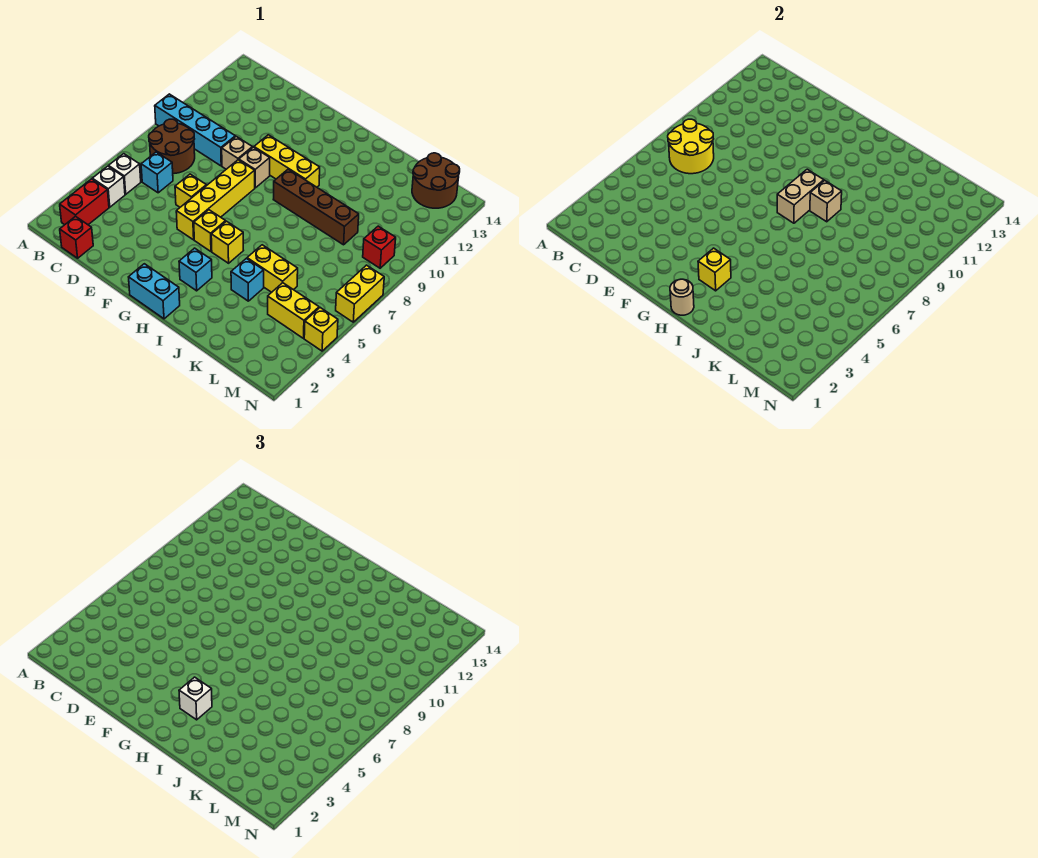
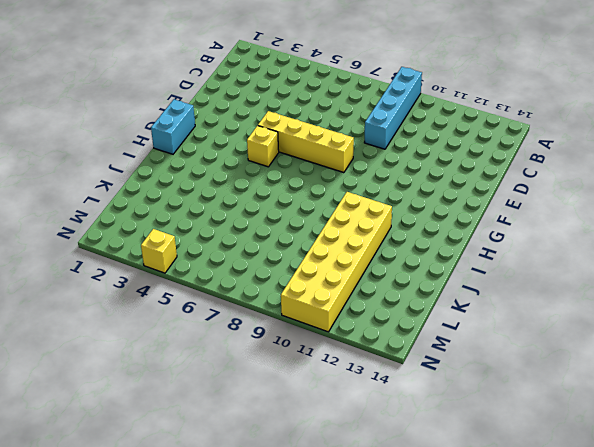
yellow 2x6 brick [281,192,392,332] -> none
none -> red 1x2 brick [60,179,109,225]
none -> white 1x1 brick [92,166,125,207]
none -> white 1x1 brick [109,154,141,194]
none -> brown 2x2 round brick [149,119,195,174]

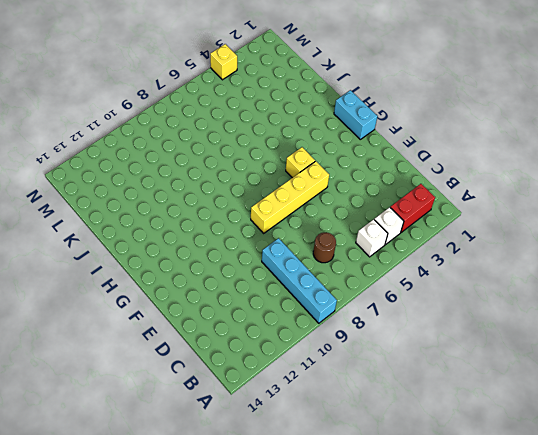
brown 1x1 round brick [313,232,336,263] -> brown 2x2 round brick [149,119,195,174]
none -> red 1x1 brick [60,216,93,258]
none -> cyan 1x1 brick [141,152,173,193]
none -> yellow 1x1 brick [175,174,206,207]
none -> tan 1x1 brick [222,137,252,169]

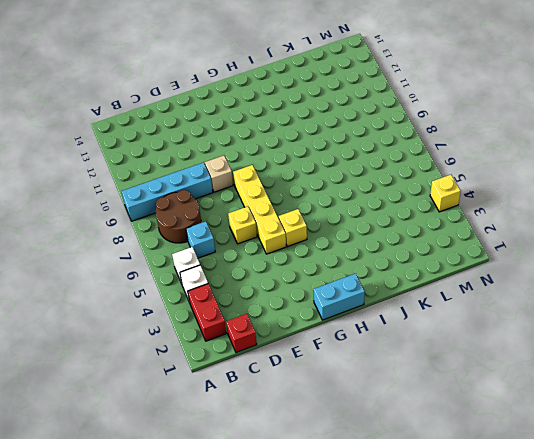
none -> tan 1x1 brick [239,147,270,188]
none -> yellow 1x3 brick [254,135,320,187]
none -> cyan 1x1 brick [179,248,212,291]
none -> yellow 1x1 brick [211,221,243,263]

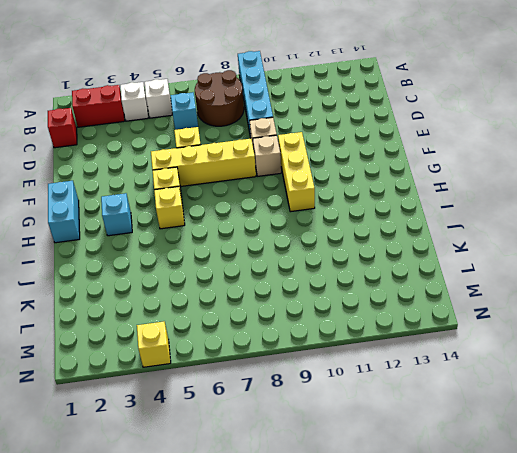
none -> brown 1x4 brick [273,169,359,245]
none -> cyan 1x1 brick [231,258,264,301]
none -> yellow 1x2 brick [247,245,298,292]
none -> yellow 1x2 brick [268,283,319,338]

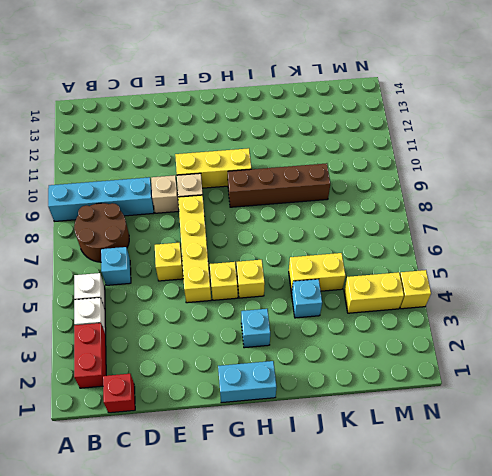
none -> brown 2x2 round brick [412,153,460,208]
none -> red 1x1 brick [363,226,396,268]
none -> yellow 1x2 brick [336,265,384,322]
none -> yellow 2x2 round brick [668,119,714,174]

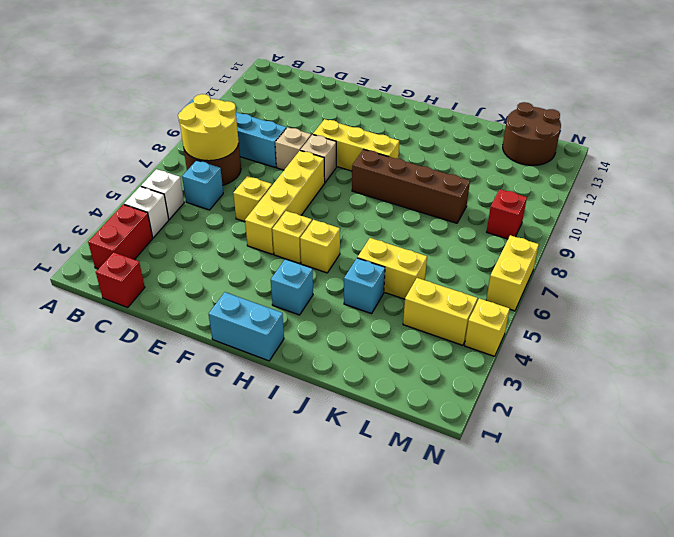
none -> tan 1x1 round brick [670,279,694,315]
none -> yellow 1x1 brick [698,248,731,291]
none -> tan 1x2 brick [777,169,824,223]
none -> tan 1x1 brick [810,180,842,222]

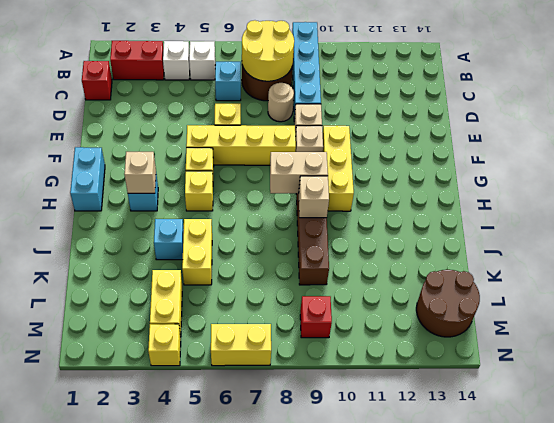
tan 1x1 round brick [268,83,294,122] -> tan 1x1 round brick moved to [670,279,694,315]
tan 1x1 brick [124,152,156,193] -> yellow 1x1 brick [698,248,731,291]
none -> white 1x1 brick [179,677,212,720]

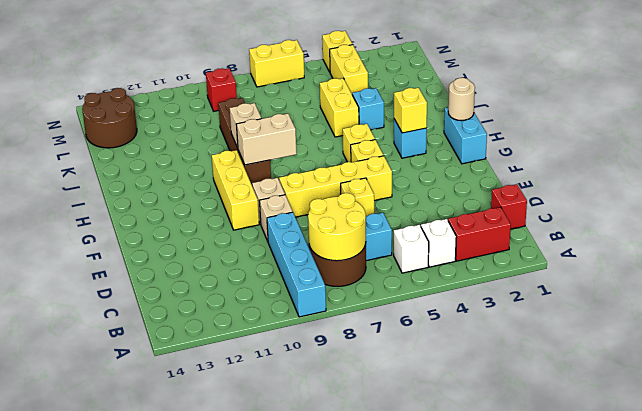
none -> white 1x1 brick [179,677,212,720]

